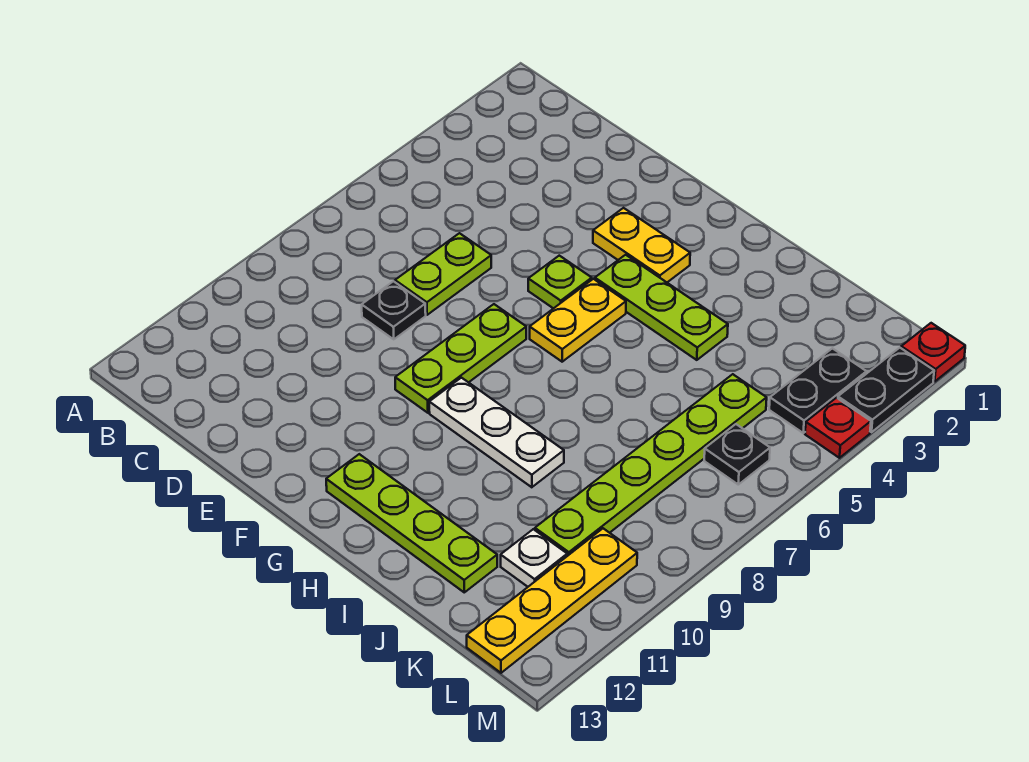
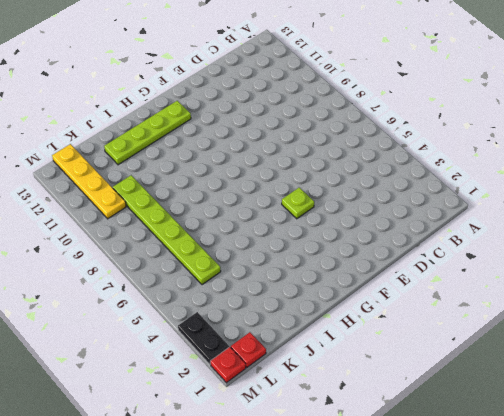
red 1x1 plate [231,332,266,367] -> red 1x1 plate moved to [805,398,871,458]
none -> lime 1x2 plate [395,233,491,315]
none -> black 1x1 plate [362,281,426,339]
none -> yellow 1x2 plate [593,208,690,282]

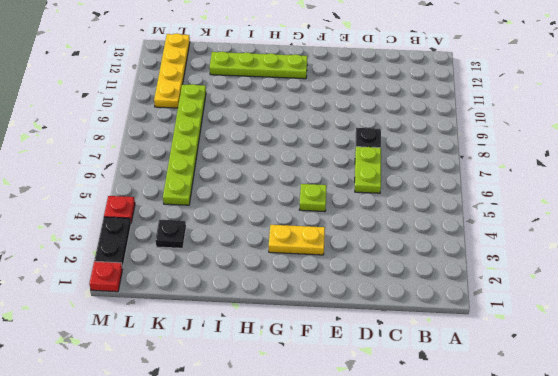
black 1x1 plate [155,220,186,248] -> black 1x1 plate moved to [704,424,770,485]
none -> lime 1x3 plate [395,304,526,413]
none -> lime 1x3 plate [595,255,728,360]
none -> yellow 1x2 plate [530,279,626,362]

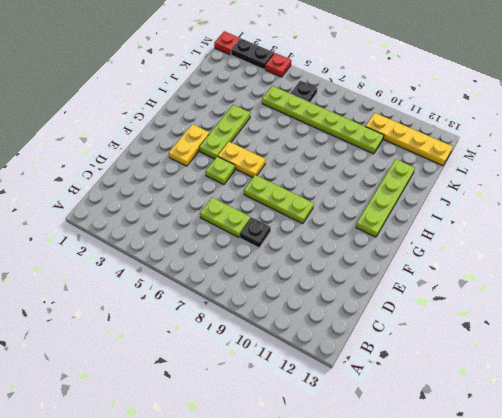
none -> white 1x3 plate [429,378,564,487]
none -> white 1x1 plate [501,529,567,587]
none -> black 1x2 plate [769,348,866,433]

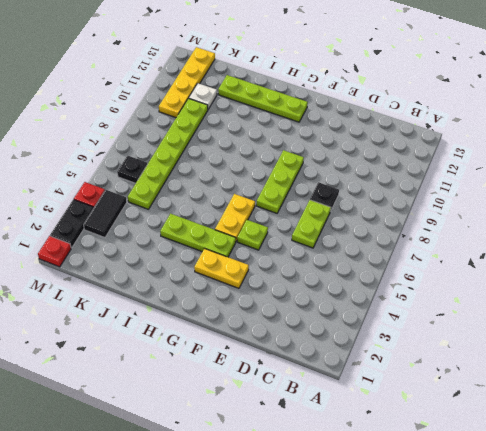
black 1x2 tile [84,190,127,238] -> black 1x2 plate [769,348,866,433]
none -> white 1x3 plate [429,378,564,487]

